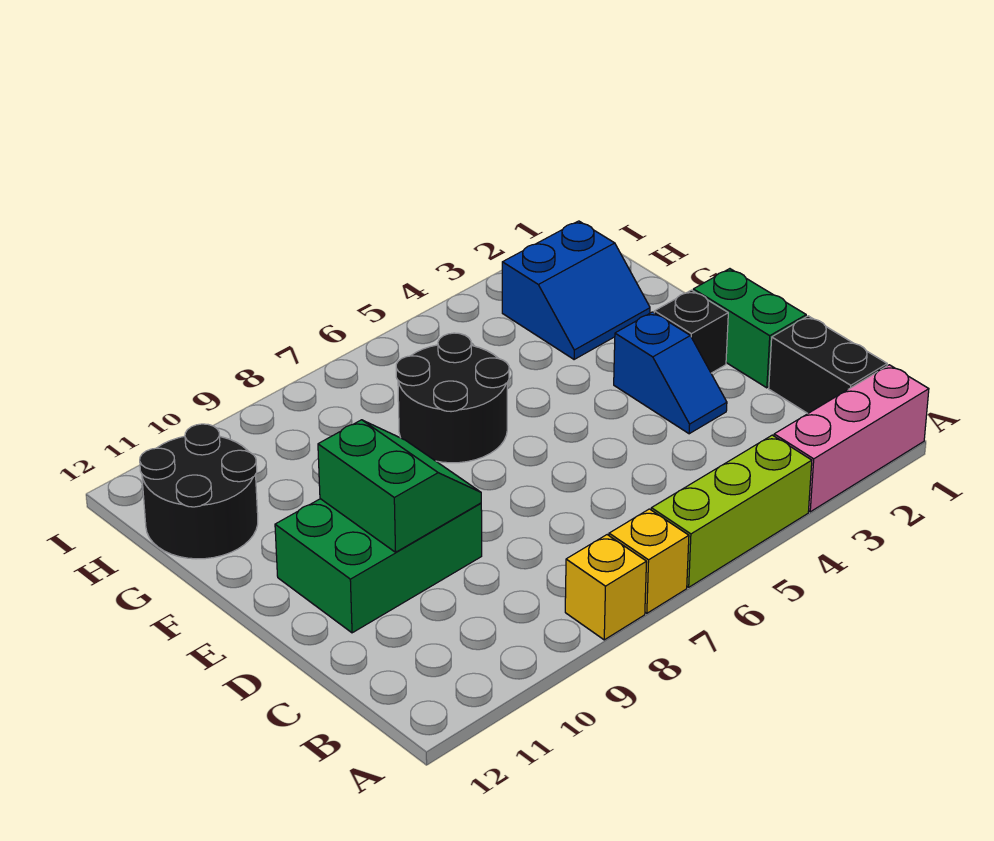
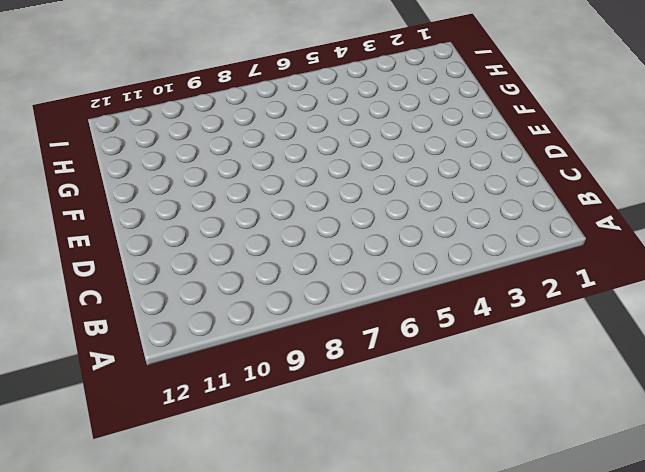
none -> pink 1x3 brick [774,365,929,512]
none -> lime 1x3 brick [651,435,812,587]
none -> yellow 1x1 brick [609,509,689,613]

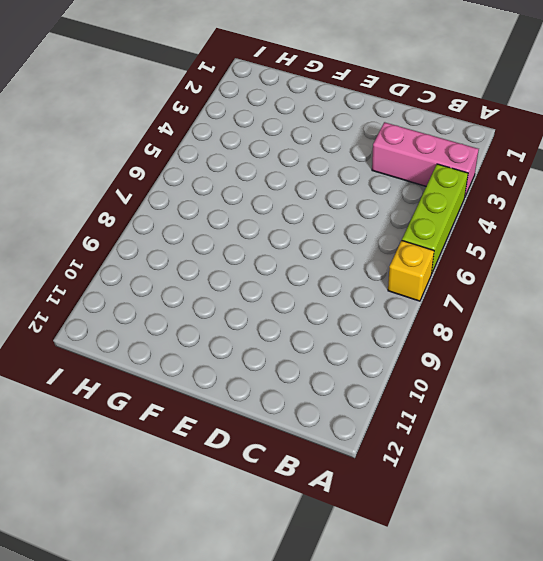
pink 1x3 brick [372,122,479,196] -> pink 1x3 brick turned to [774,365,929,512]
none -> yellow 1x1 brick [565,535,647,640]
none -> black 1x2 brick [769,316,887,413]
none -> green 1x2 brick [693,269,806,388]

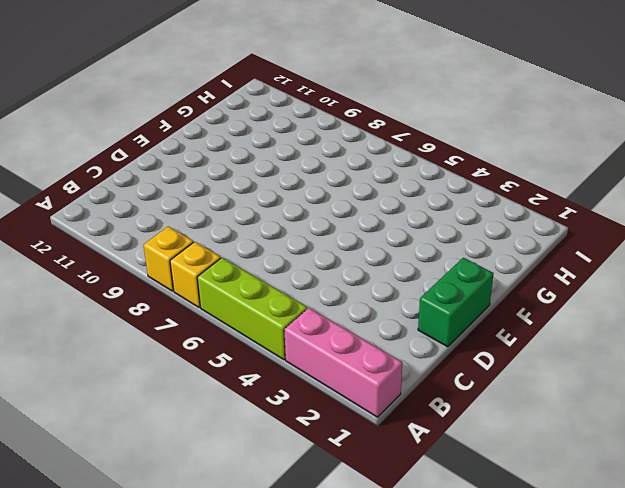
none -> black 1x2 brick [769,316,887,413]
none -> blue 1x2 slope [614,312,727,434]
none -> green 2x3 brick [275,499,482,633]

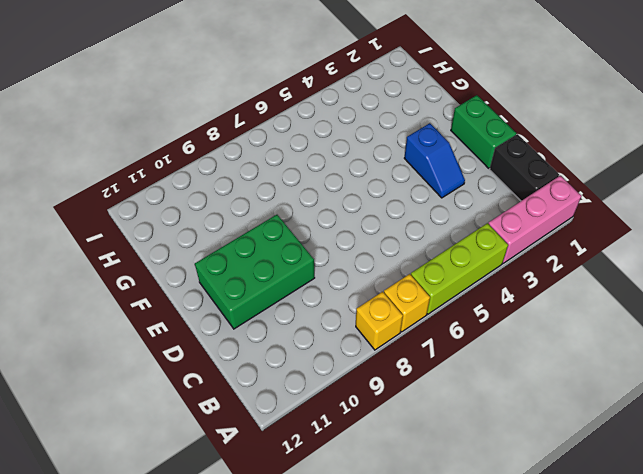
none -> black 1x1 brick [654,290,728,373]
none -> black 2x2 round brick [396,333,509,463]
none -> blue 2x2 slope [502,221,650,360]

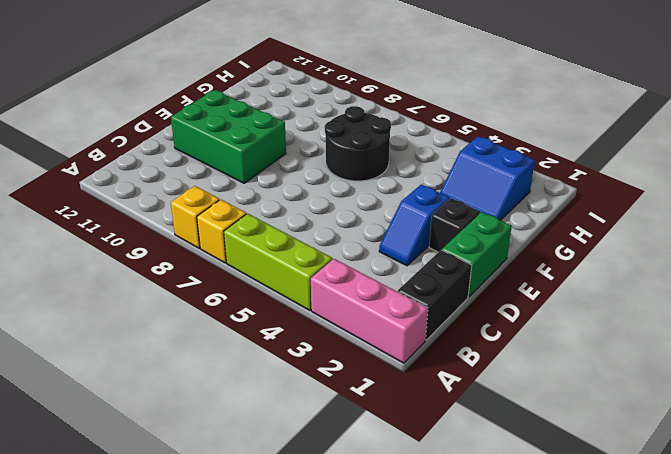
none -> black 2x2 round brick [140,424,258,559]
none -> green 2x2 slope [318,420,481,552]

